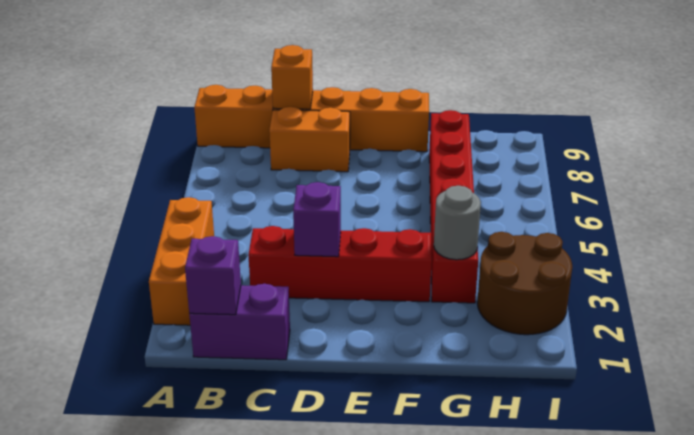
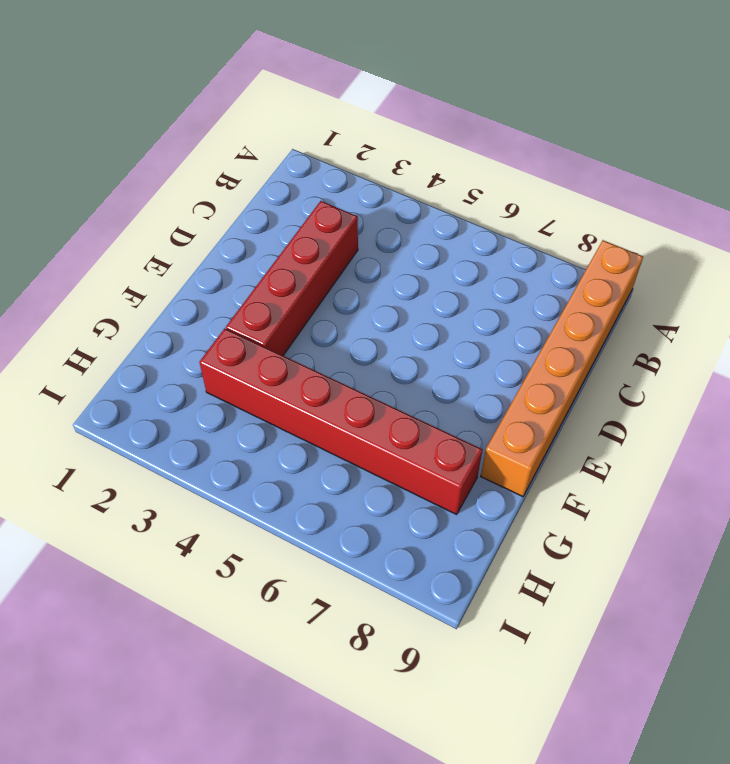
none -> orange 1x3 brick [149,197,214,325]
none -> purple 1x2 brick [189,284,290,360]

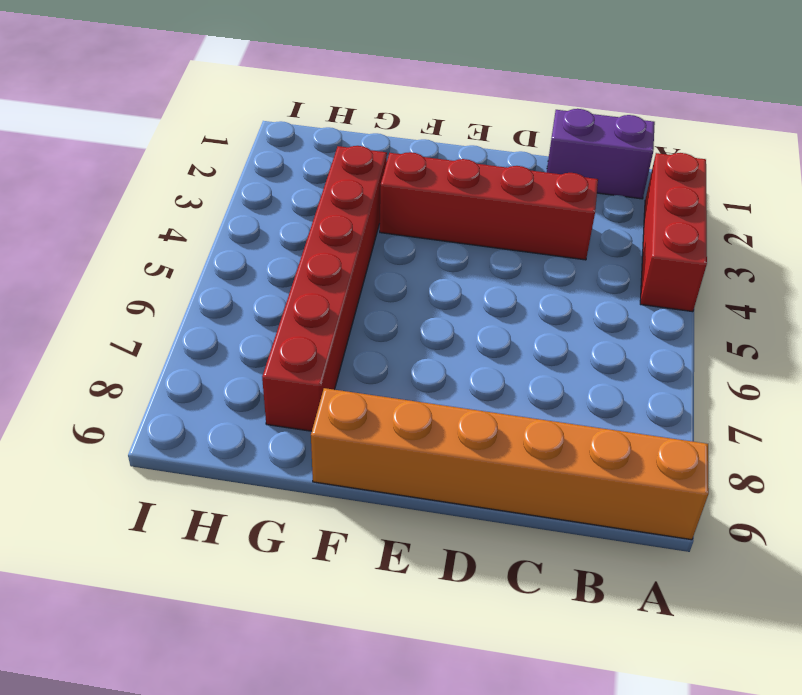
red 1x3 brick [640,153,707,312] -> orange 1x3 brick [149,197,214,325]
none -> orange 1x2 brick [269,107,350,172]
none -> brown 2x2 round brick [477,232,572,335]

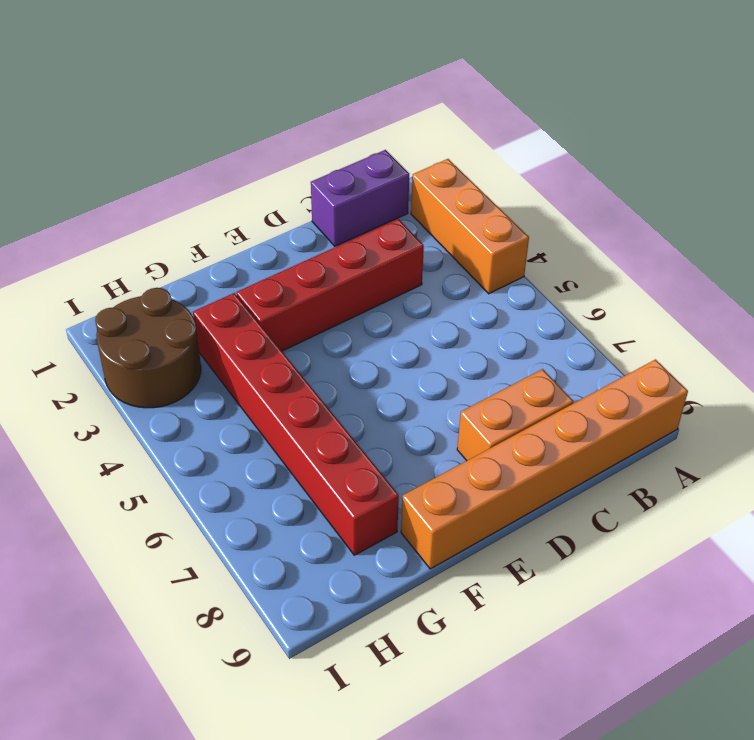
none -> purple 1x1 brick [185,236,241,315]
none -> orange 1x1 brick [271,45,313,109]

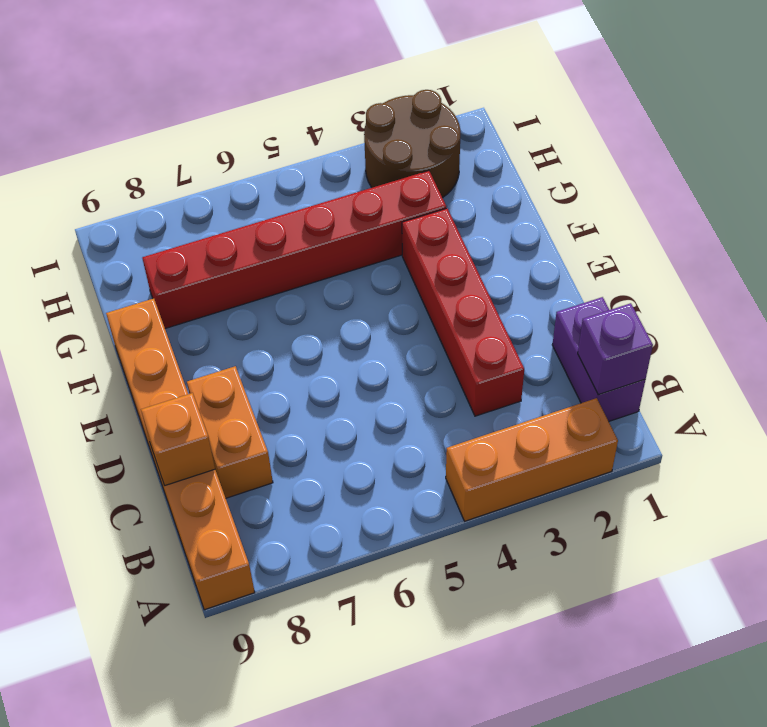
none -> purple 1x1 brick [293,182,341,257]
none -> grey 1x1 round brick [434,186,481,260]

